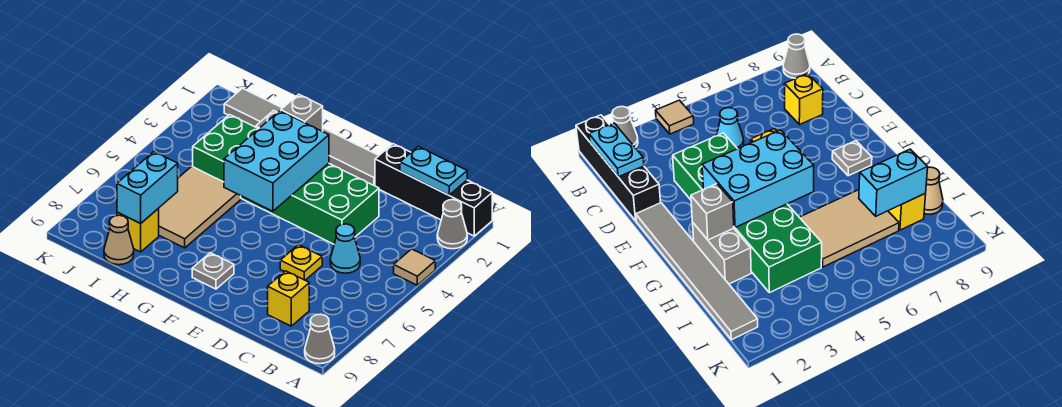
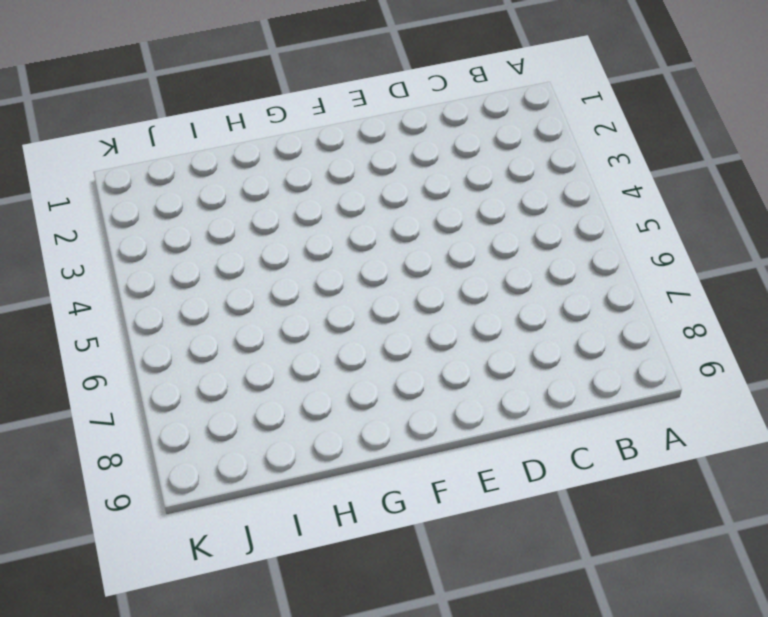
none -> black 1x4 brick [375,144,492,236]
none -> grey 1x1 cone [437,200,467,249]
none -> tan 1x1 tile [394,249,435,285]

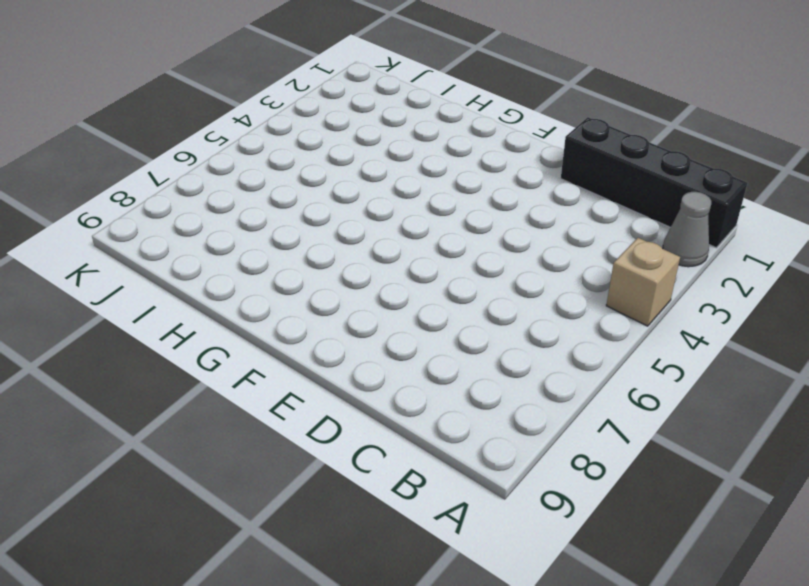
tan 1x1 brick [606,238,680,326] -> tan 1x1 tile [394,249,435,285]
none -> grey 1x1 cone [305,314,335,364]
none -> cyan 1x1 cone [330,224,360,273]
none -> yellow 1x1 brick [268,271,309,326]

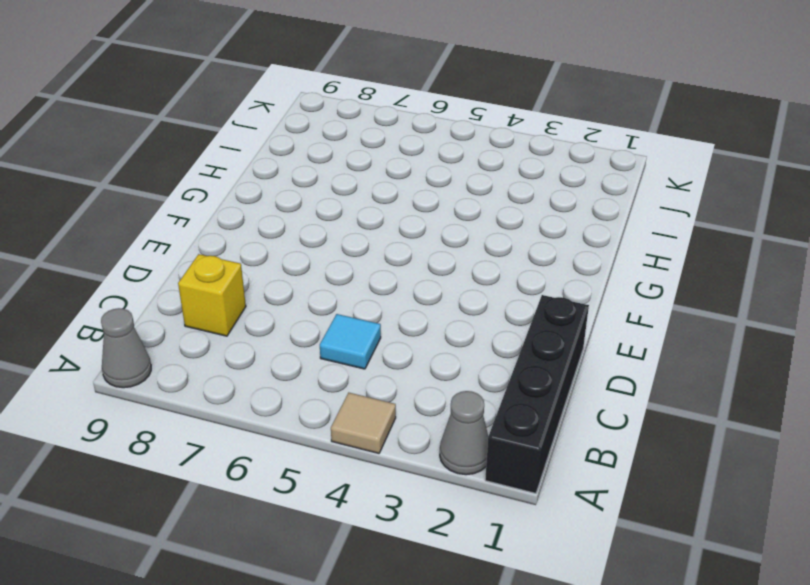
cyan 1x1 tile [320,314,381,369] -> cyan 1x1 cone [330,224,360,273]
none -> green 2x6 brick [193,115,379,244]
none -> yellow 1x1 plate [280,245,322,280]
none -> grey 1x6 tile [224,88,379,186]

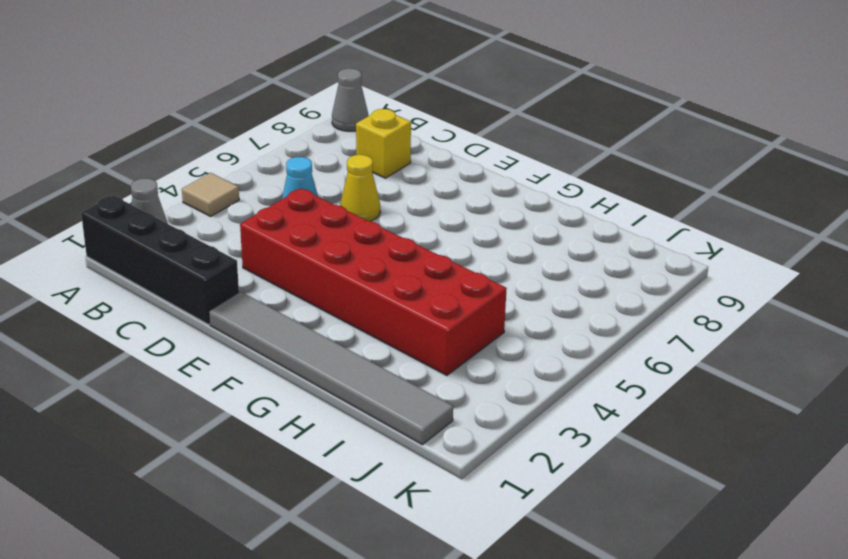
red 2x6 brick [240,188,507,375] -> green 2x6 brick [193,115,379,244]
yellow 1x1 cone [340,155,380,221] -> yellow 1x1 plate [280,245,322,280]
none -> grey 1x1 plate [192,253,234,289]
none -> grey 1x2 brick [693,223,751,284]
none -> tan 2x3 tile [159,166,241,248]

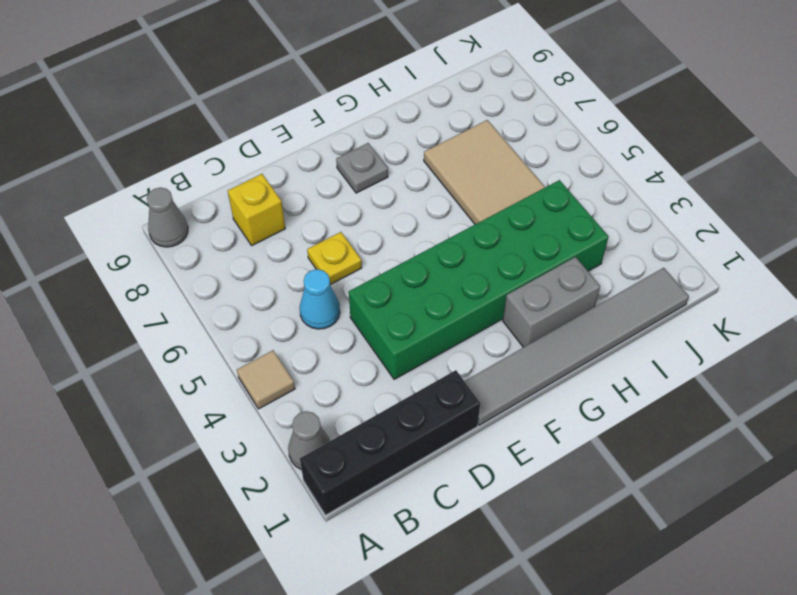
none -> yellow 1x1 brick [117,208,159,252]
none -> tan 1x1 cone [104,215,134,265]
none -> cyan 1x2 plate [400,146,467,195]

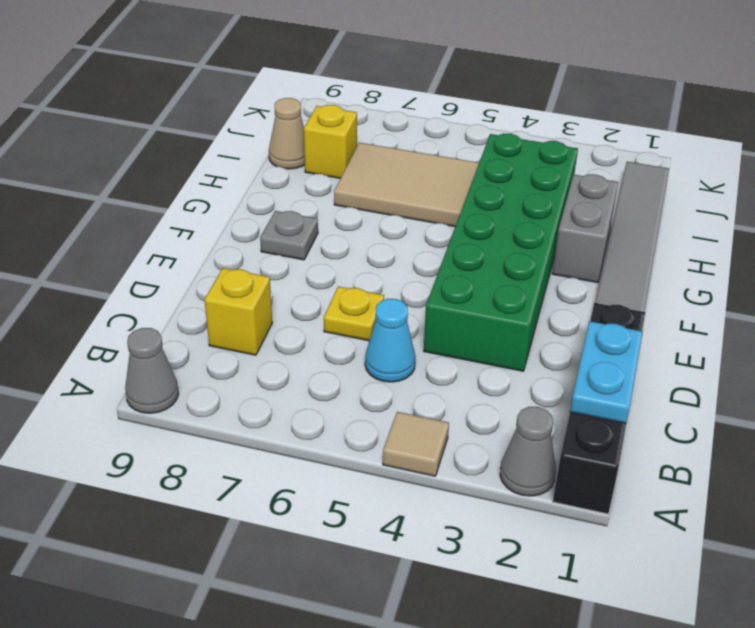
none -> cyan 2x3 brick [224,111,329,211]
none -> grey 1x1 brick [281,94,323,131]
none -> cyan 1x2 brick [117,152,178,223]

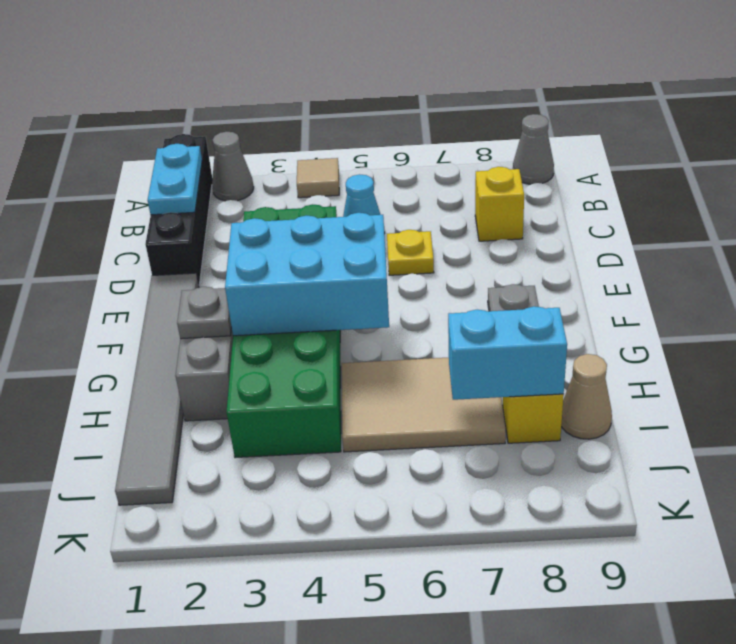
grey 1x1 plate [177,287,231,339] -> grey 1x1 brick [281,94,323,131]

